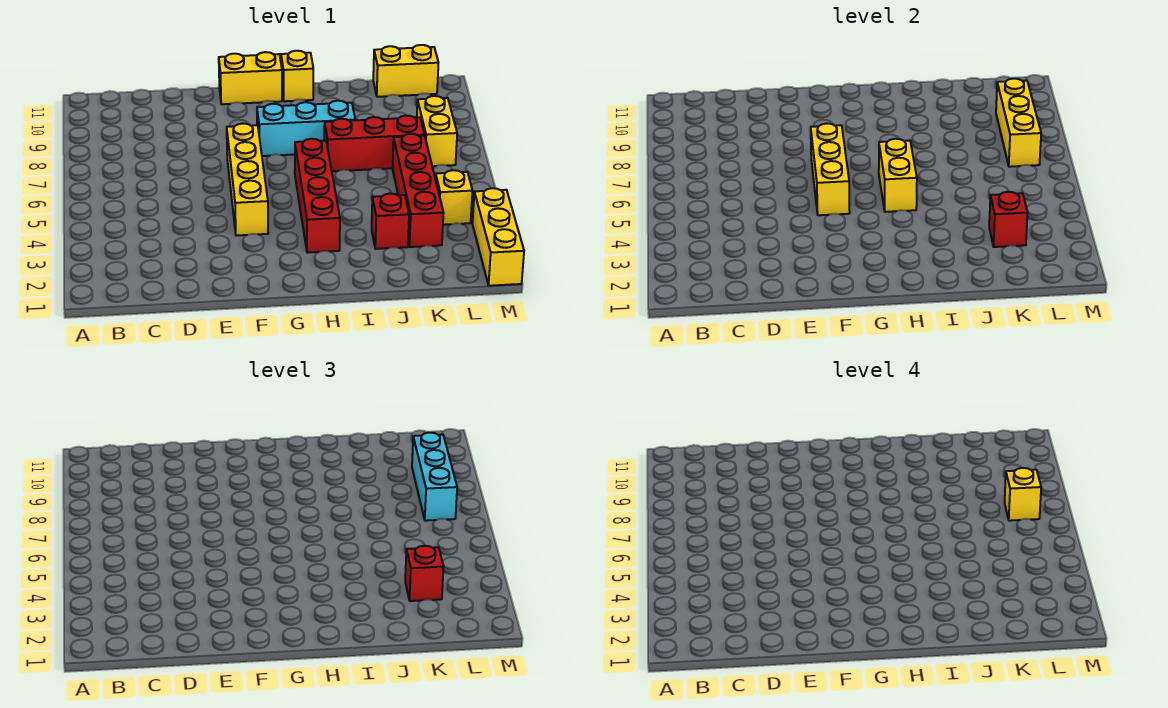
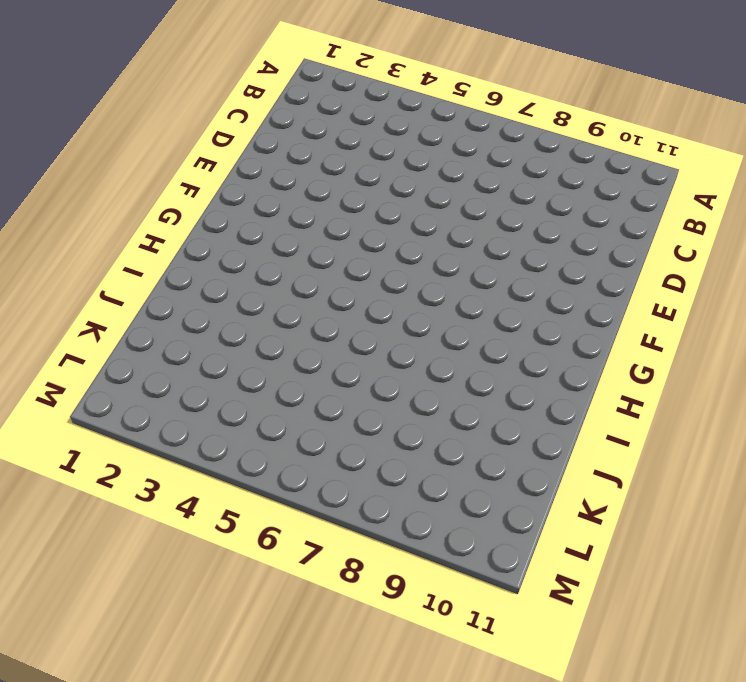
none -> yellow 1x4 brick [227,123,268,236]
none -> yellow 1x2 brick [219,52,282,104]
none -> cyan 1x3 brick [257,101,355,156]

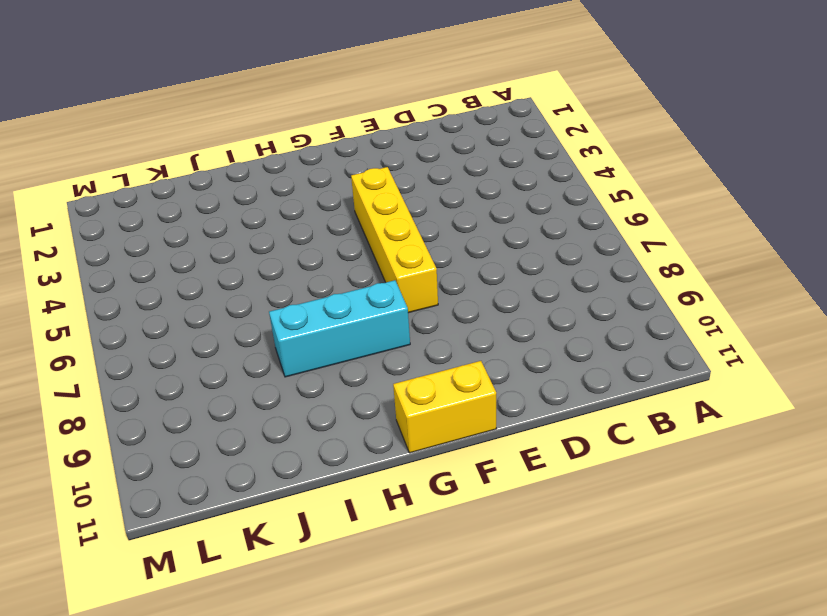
none -> red 1x4 brick [295,139,340,253]
none -> yellow 1x1 brick [281,51,313,101]
none -> red 1x3 brick [324,116,425,171]

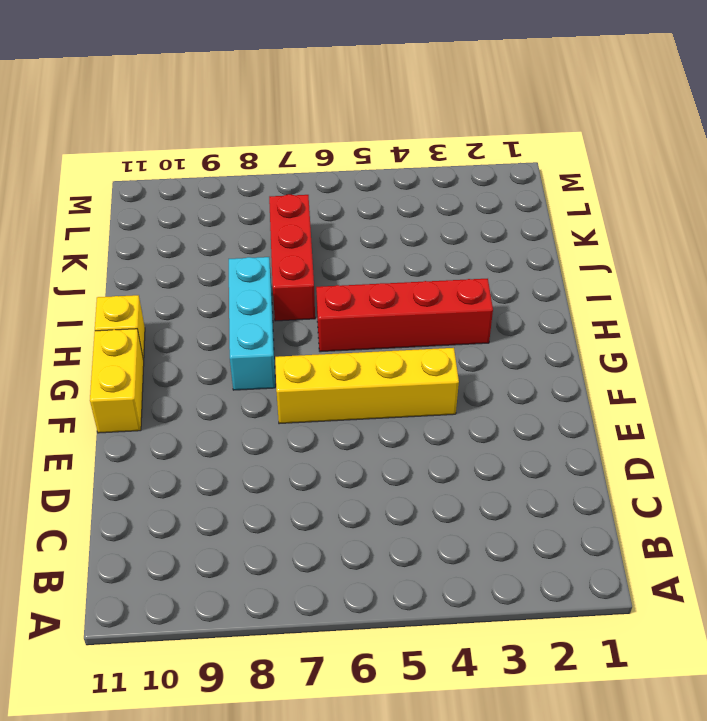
none -> red 1x1 brick [372,194,409,249]
none -> red 1x4 brick [393,134,443,247]
none -> yellow 1x2 brick [373,45,438,97]

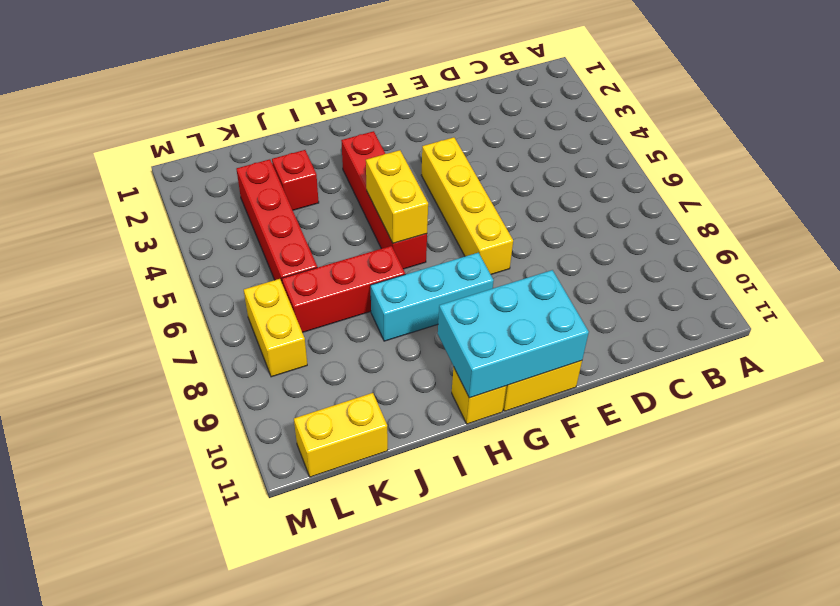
cyan 2x3 brick [438,270,589,398] -> none
none -> yellow 1x1 brick [435,170,472,225]
none -> yellow 1x3 brick [472,188,524,286]
none -> yellow 1x3 brick [811,123,850,215]

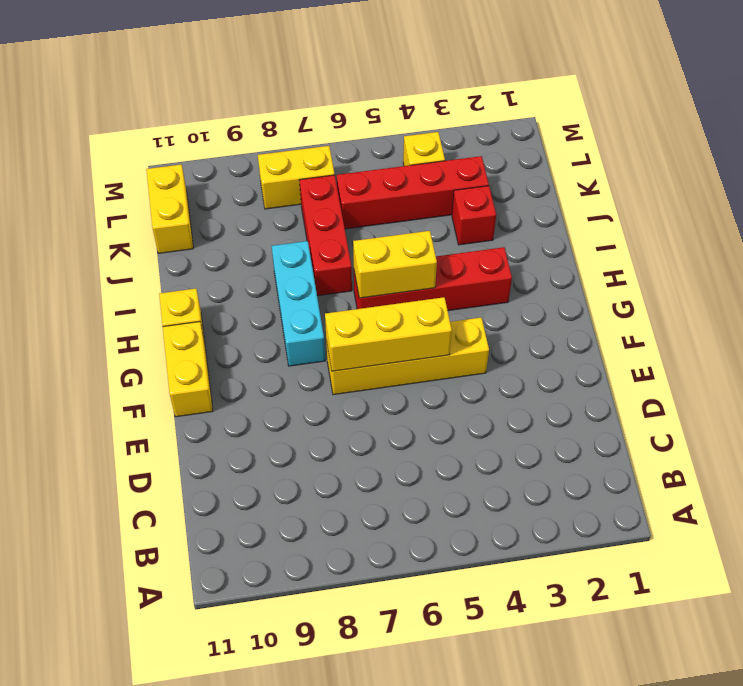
none -> yellow 1x3 brick [472,188,524,286]
none -> red 1x1 brick [989,192,1027,247]
none -> yellow 1x3 brick [996,79,1041,167]

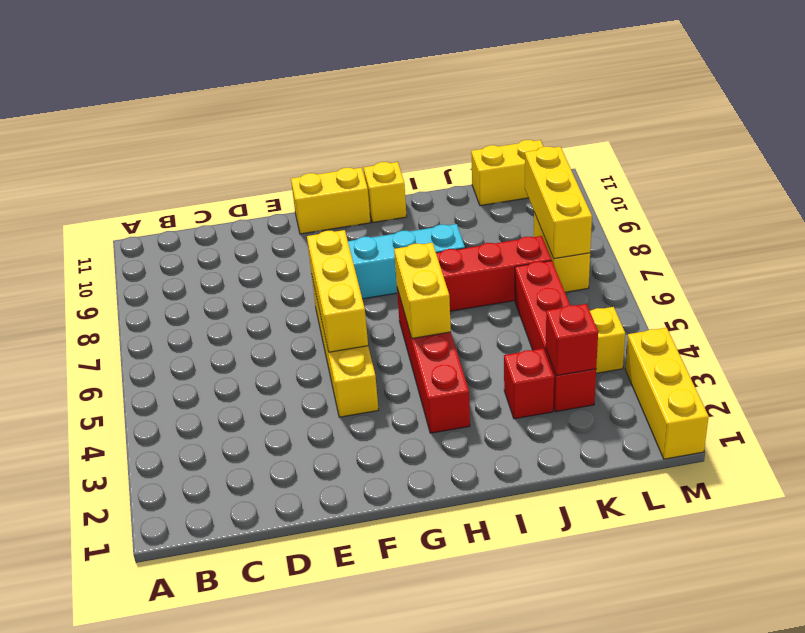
none -> red 1x1 brick [405,546,443,601]
none -> cyan 1x3 brick [412,433,457,521]
none -> yellow 1x1 brick [1005,468,1041,521]

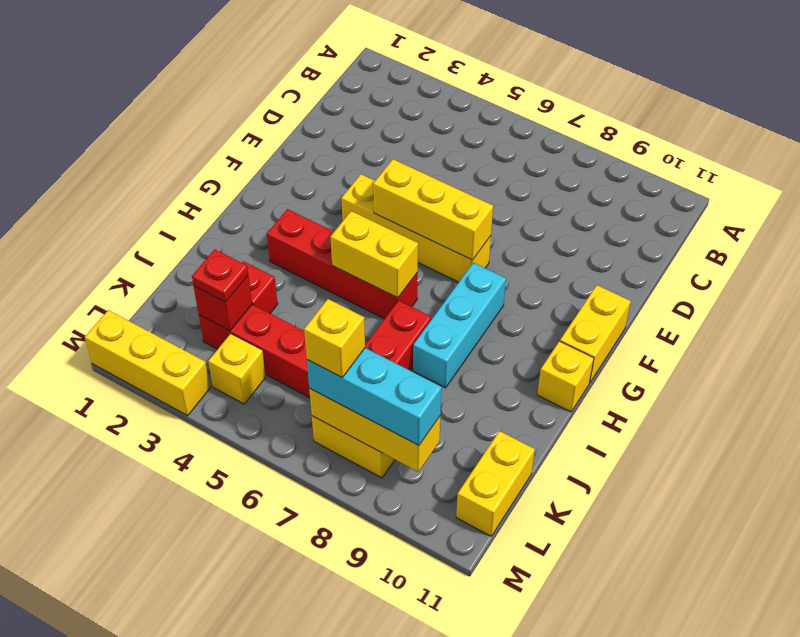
red 1x1 plate [192,249,248,302] -> red 1x1 brick [405,546,443,601]

